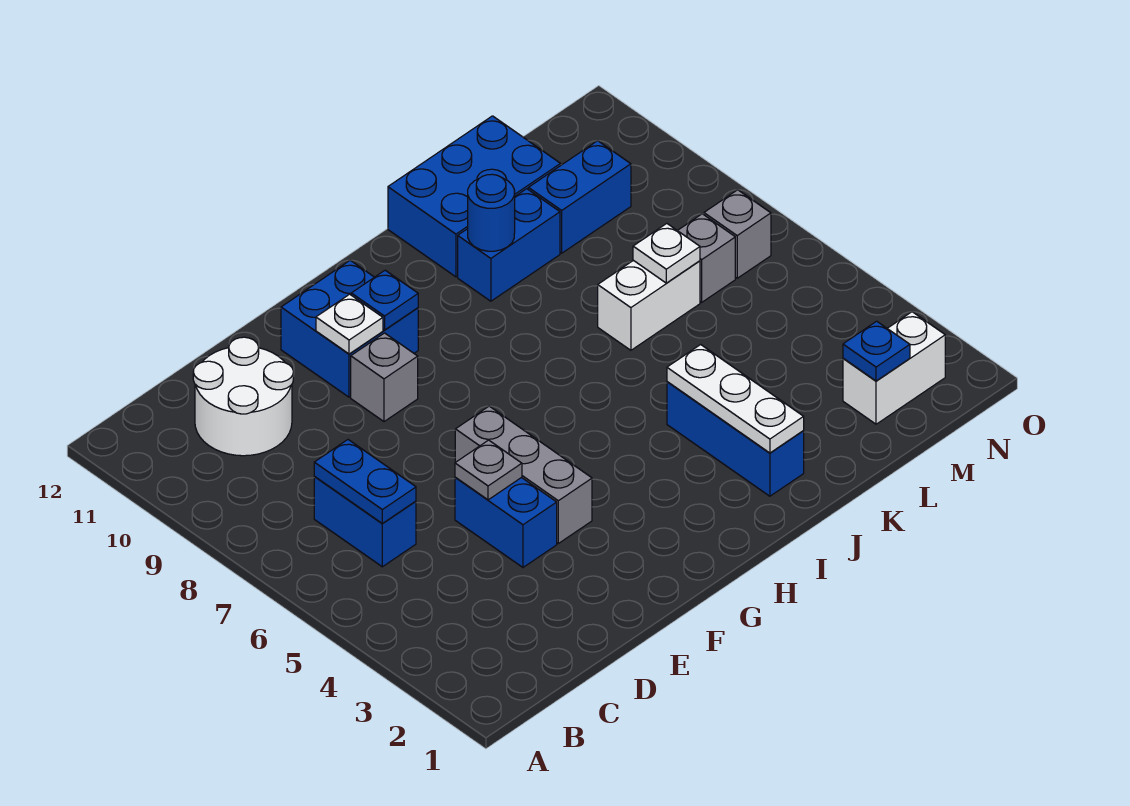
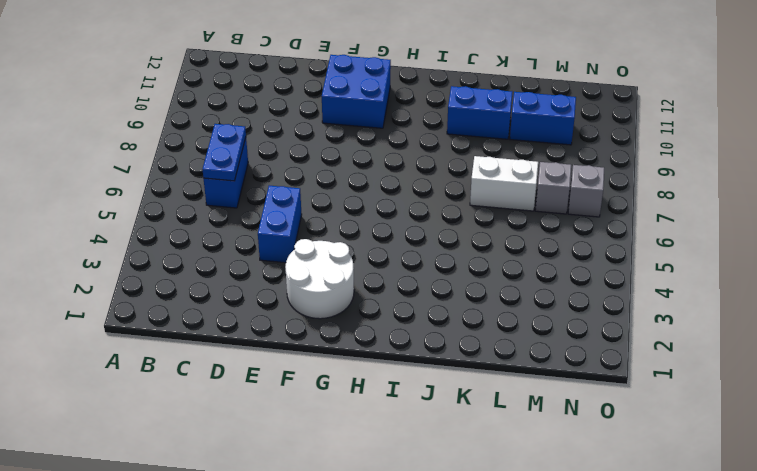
white 2x2 round brick [285,239,354,319] -> white 2x2 round brick moved to [193,337,293,456]
none -> grey 1x3 brick [455,406,592,543]
none -> grey 1x1 brick [351,333,418,422]
none -> blue 1x3 brick [667,382,804,496]

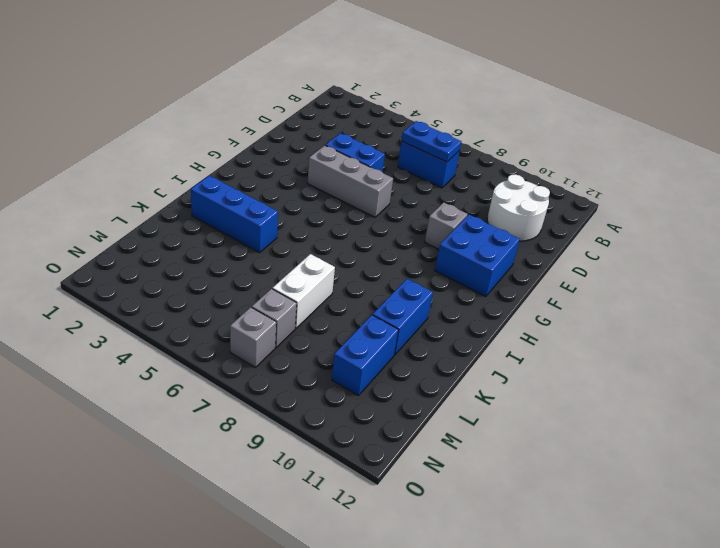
none -> blue 2x3 brick [388,116,561,277]
none -> white 1x2 brick [843,312,945,424]
none -> grey 1x1 plate [455,440,522,500]

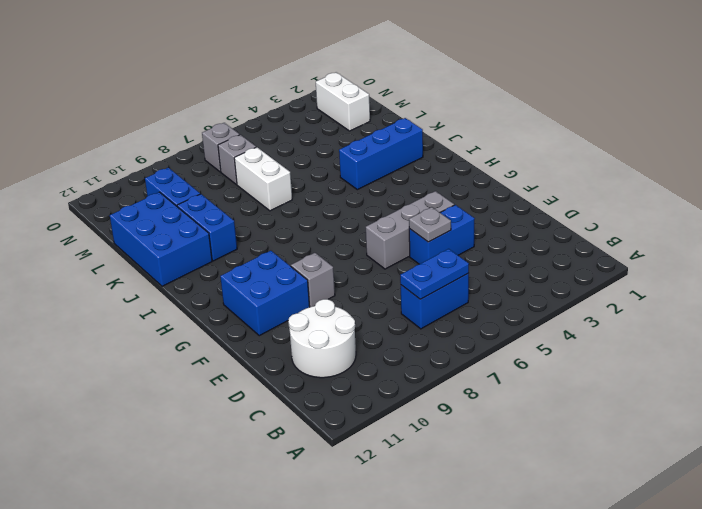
none -> white 1x1 plate [316,294,383,354]
none -> blue 1x1 plate [351,270,418,330]
none -> white 1x3 plate [667,345,804,453]

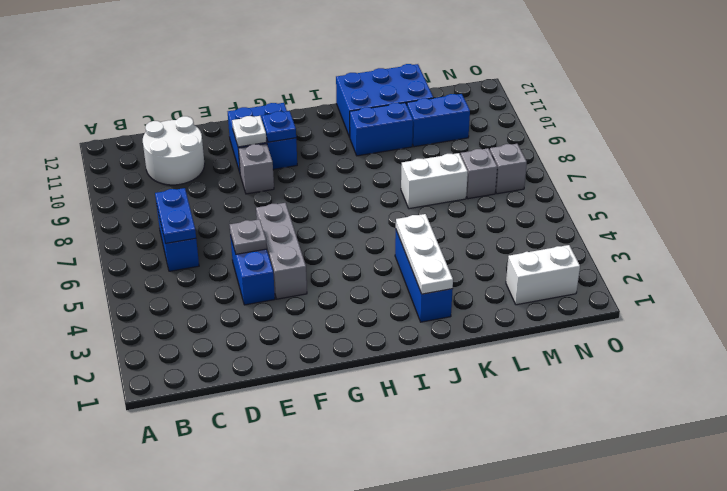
none -> blue 1x1 round brick [468,174,515,251]
none -> white 1x1 plate [633,224,700,283]
none -> blue 1x1 plate [843,321,910,381]

